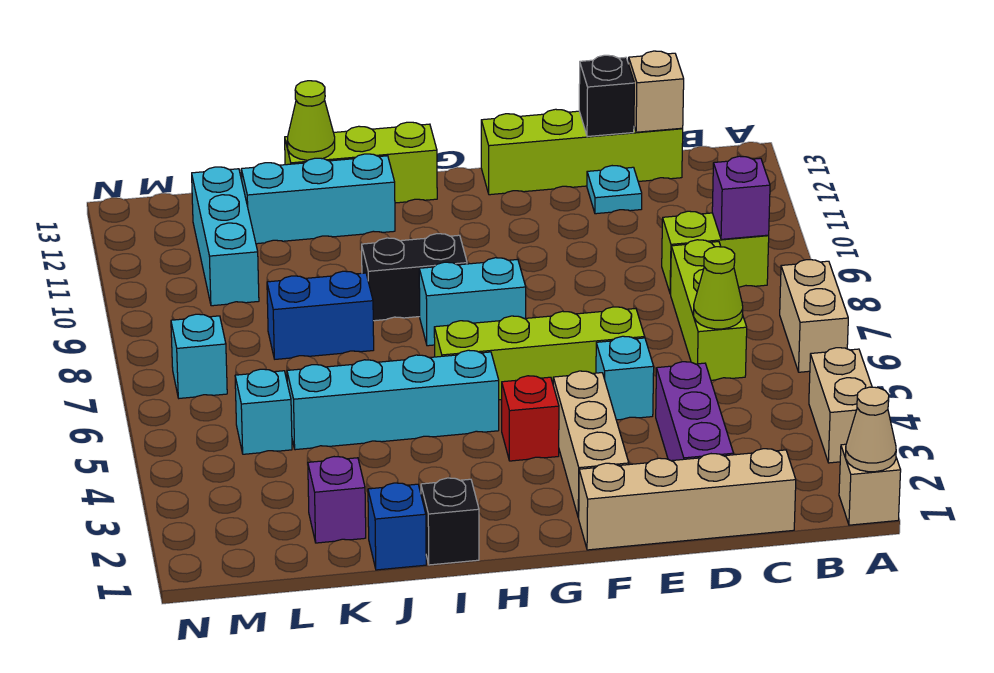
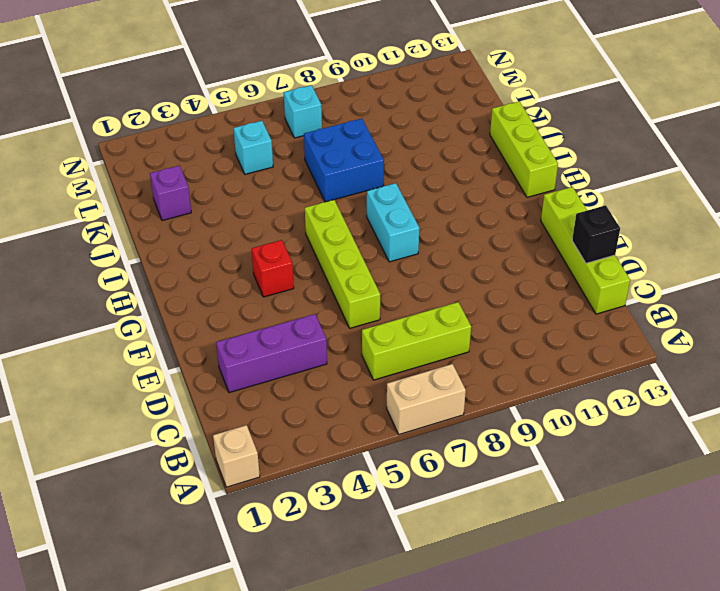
blue 2x2 brick [304,119,384,202] -> blue 1x2 brick [267,271,374,359]
none -> tan 1x2 brick [809,348,872,463]
none -> lime 1x2 brick [662,211,769,294]
none -> tan 1x4 brick [579,449,796,550]
none -> cyan 1x1 plate [587,166,642,214]

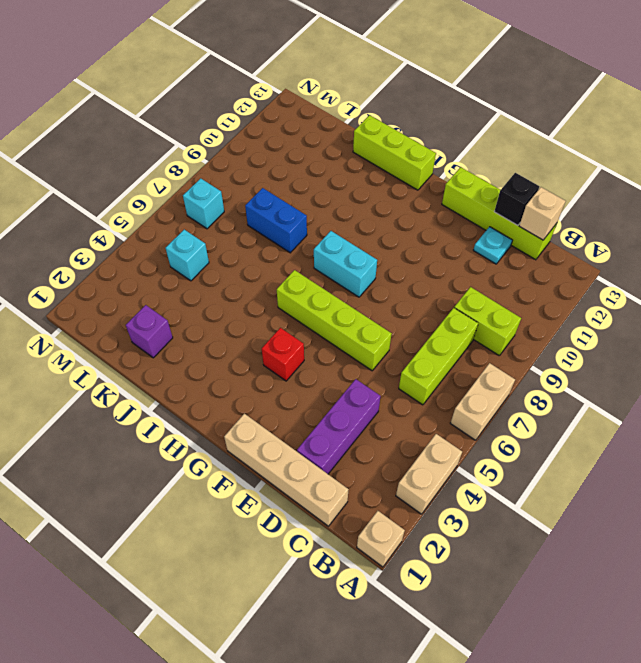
none -> cyan 1x1 brick [596,336,654,420]
none -> tan 1x3 brick [553,371,629,518]
none -> cyan 1x4 brick [287,350,499,450]
none -> black 1x2 brick [362,234,467,321]

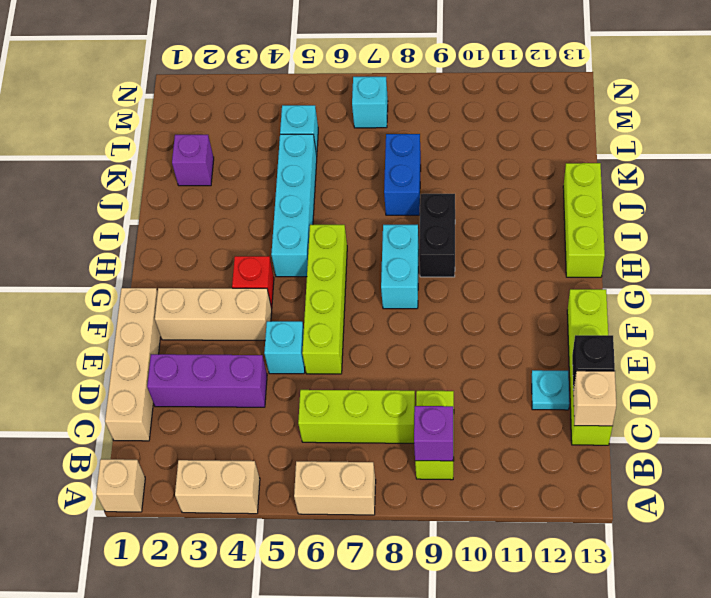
none -> black 1x1 brick [421,478,479,565]
none -> cyan 1x3 brick [241,154,395,244]
none -> blue 1x1 brick [368,483,426,570]
none -> cyan 1x3 brick [192,167,259,306]

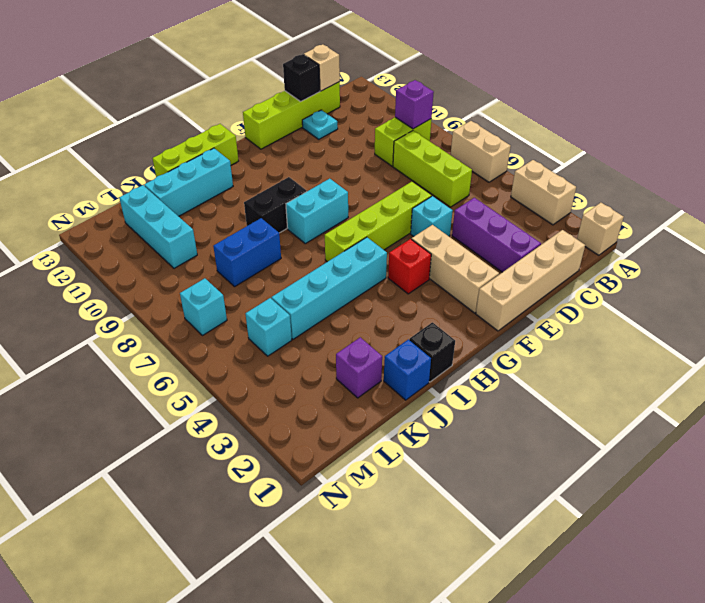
none -> tan 1x1 cone [846,387,896,472]
none -> lime 1x1 cone [694,247,743,329]
none -> lime 1x1 cone [287,81,335,160]

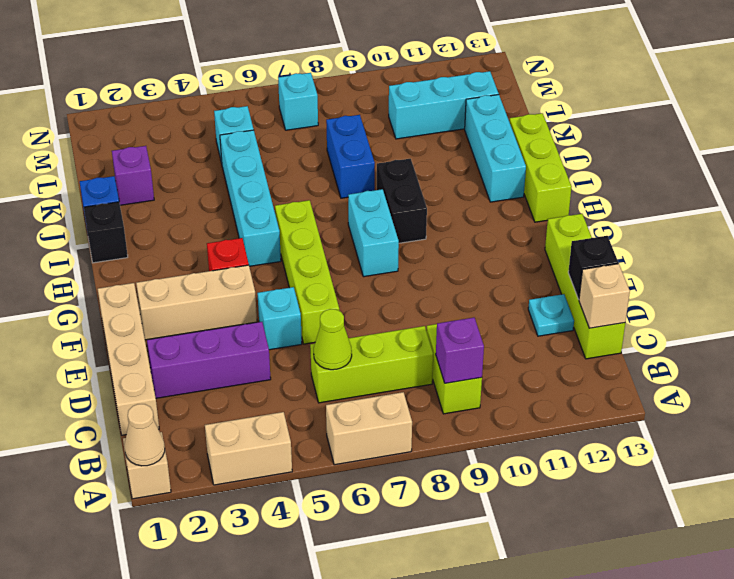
none -> lime 1x1 cone [287,81,335,160]

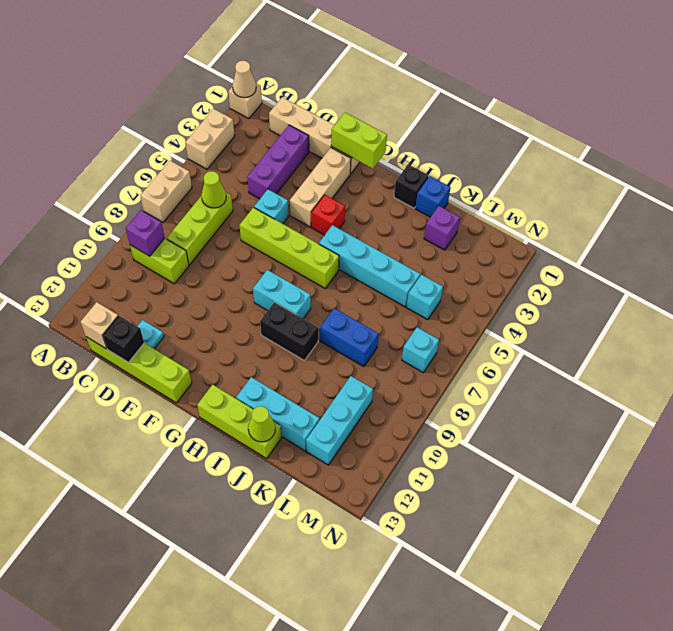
lime 1x2 brick [331,113,387,169] -> none

